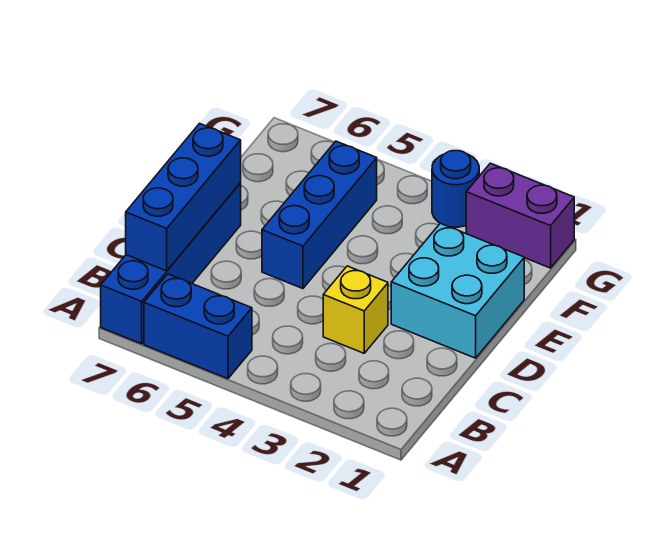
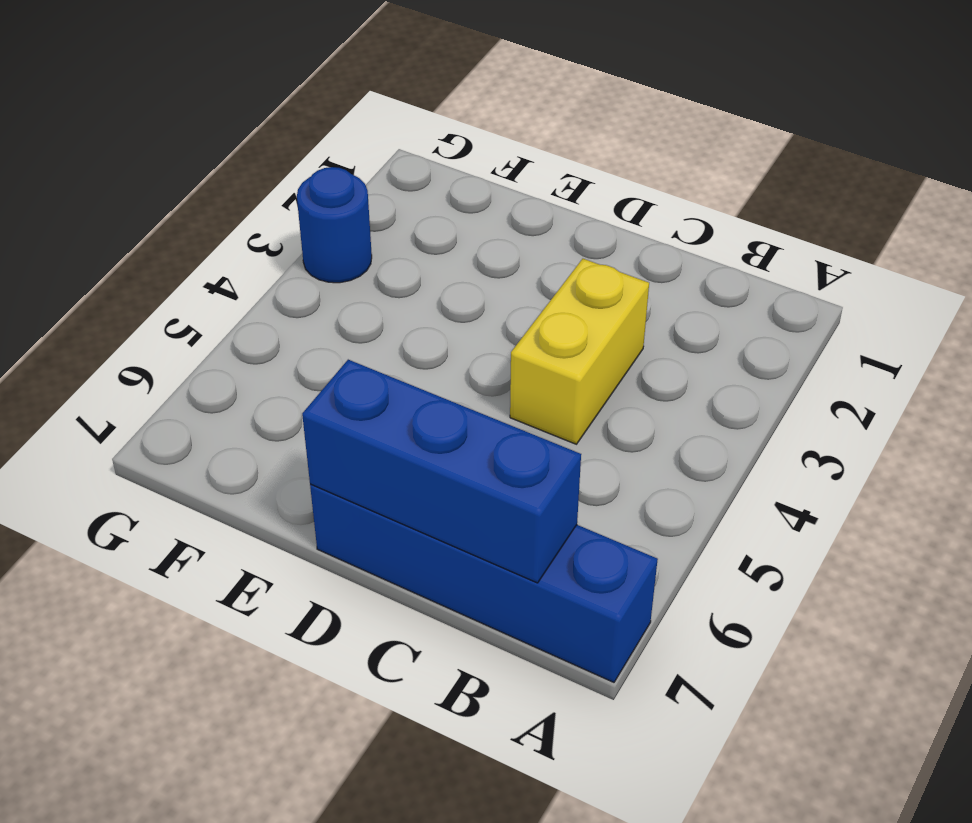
yellow 1x2 brick [510,259,649,444] -> yellow 1x1 brick [323,266,388,353]
none -> blue 1x2 brick [144,274,252,379]
none -> cyan 2x2 brick [391,223,524,358]

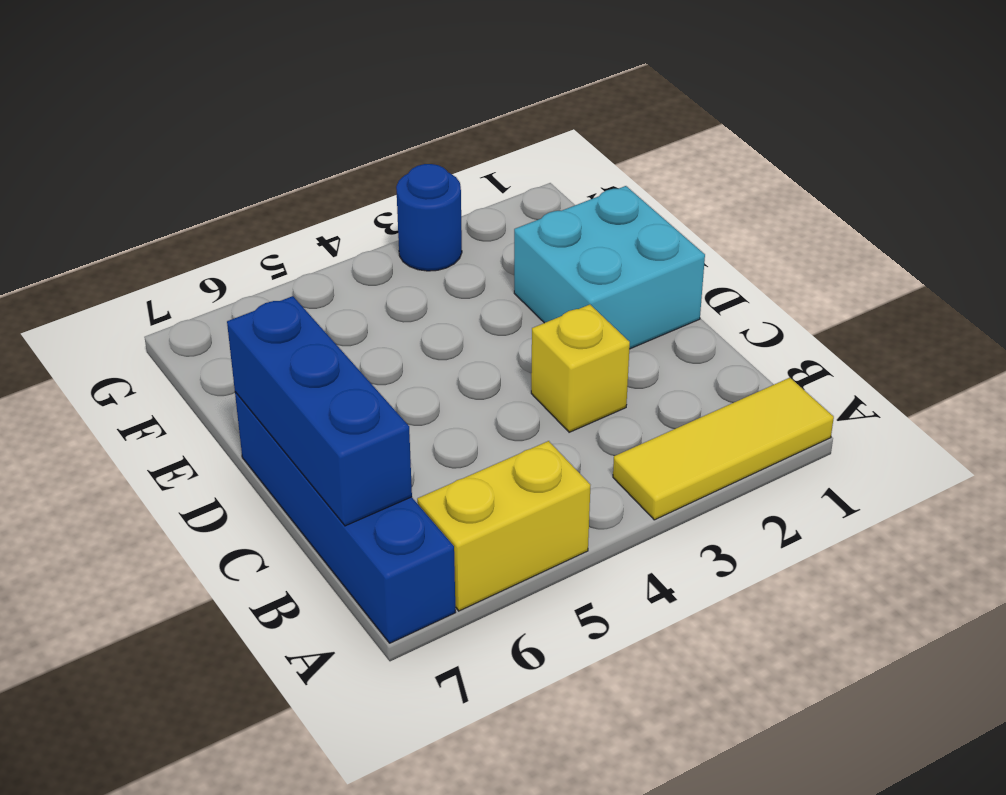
yellow 1x3 tile [613,378,834,520] -> none
yellow 1x2 brick [417,441,590,611] -> blue 1x2 brick [144,274,252,379]
none -> blue 1x3 brick [262,141,377,289]
none -> purple 1x2 brick [466,163,574,268]

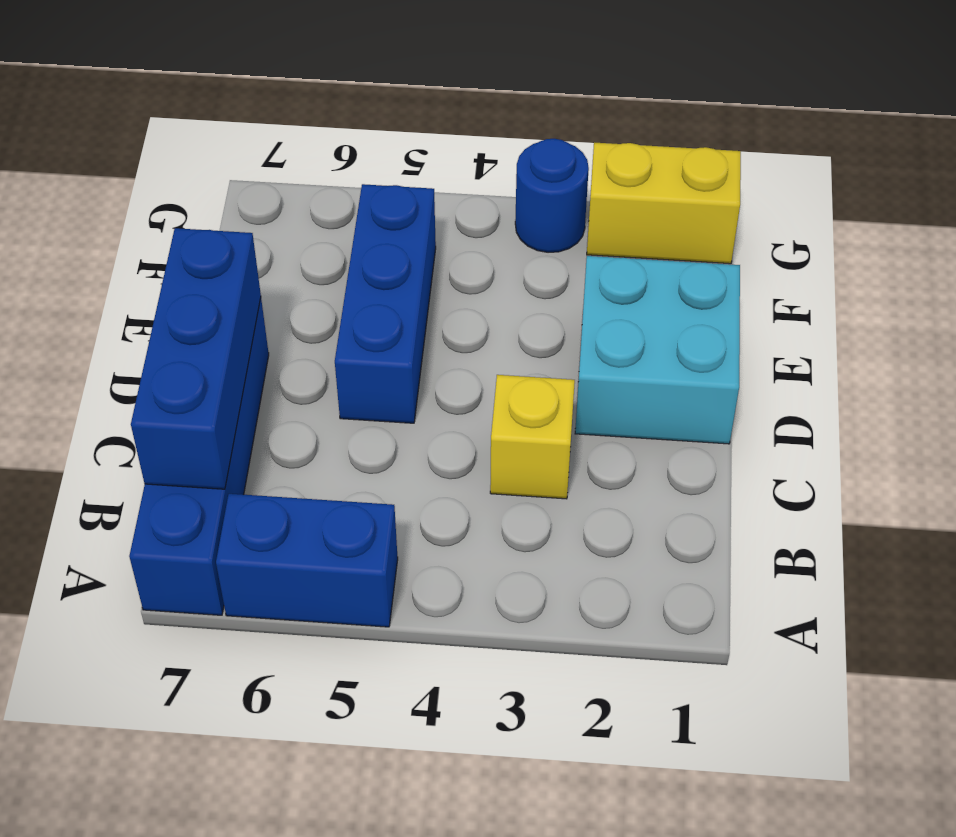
yellow 1x2 brick [587,143,741,264] -> purple 1x2 brick [466,163,574,268]

